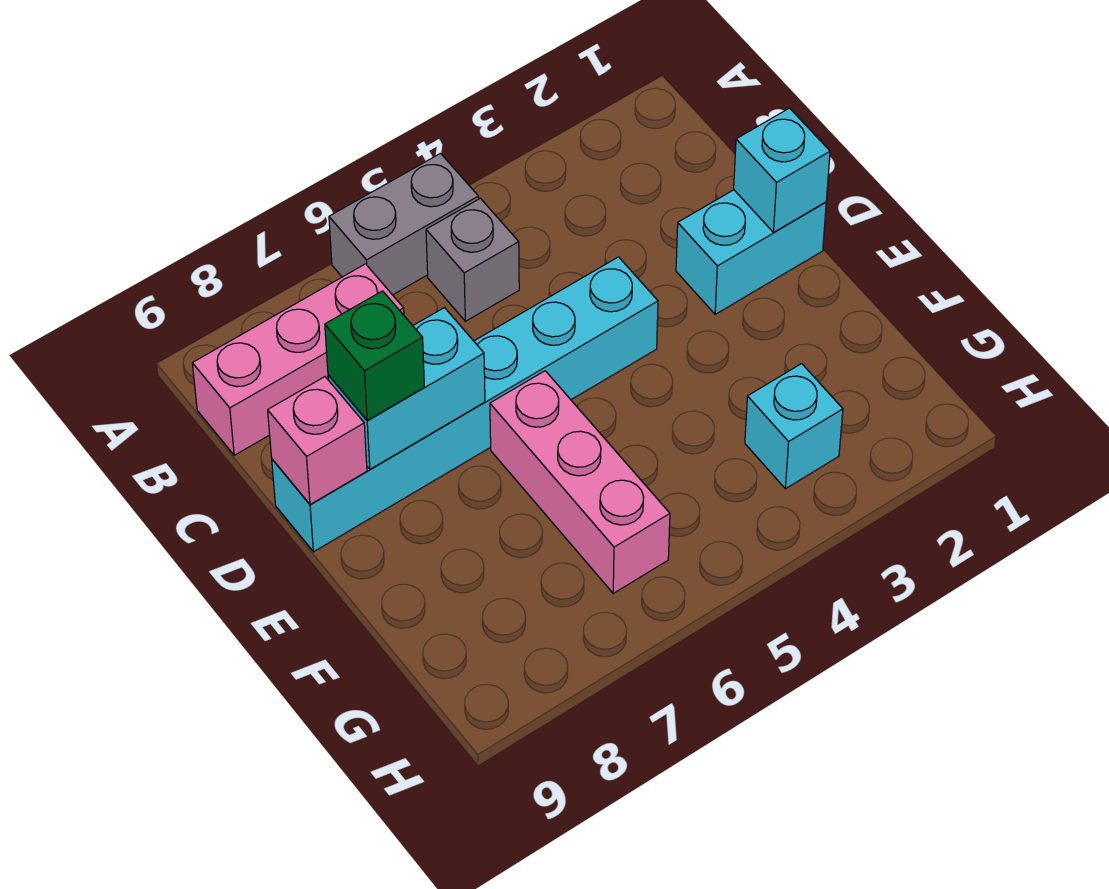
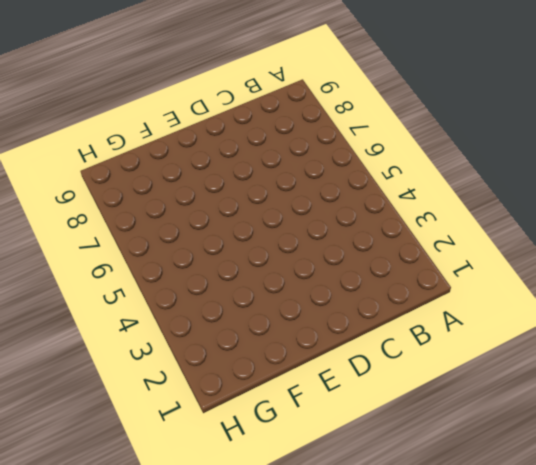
none -> grey 1x2 brick [329,153,479,295]
none -> grey 1x1 brick [426,198,519,321]

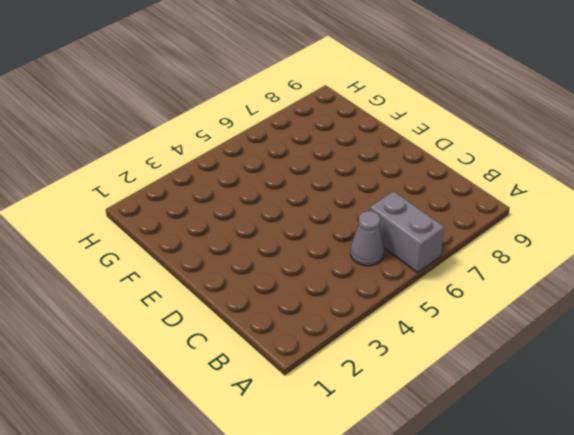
grey 1x2 brick [370,191,444,273] -> grey 1x2 brick turned to [329,153,479,295]
grey 1x1 cone [351,211,384,266] -> grey 1x1 brick [426,198,519,321]
none -> pink 1x3 brick [192,264,404,455]
none -> cyan 1x2 brick [676,190,826,314]

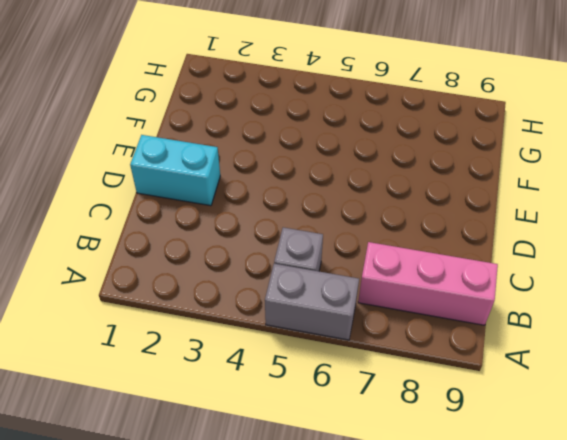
none -> cyan 1x6 brick [272,257,658,552]
none -> pink 1x3 brick [490,371,670,593]

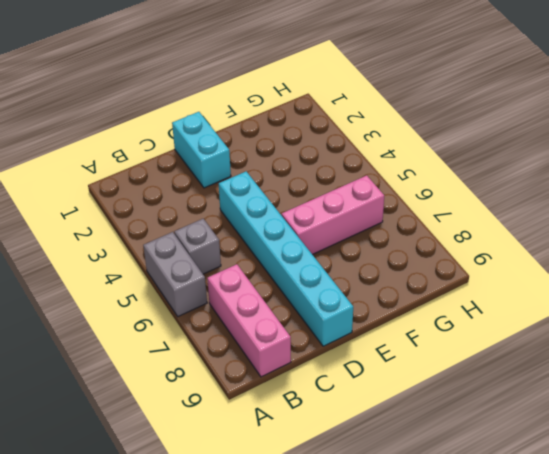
none -> cyan 1x1 brick [745,364,843,489]
none -> cyan 1x1 brick [734,108,830,232]

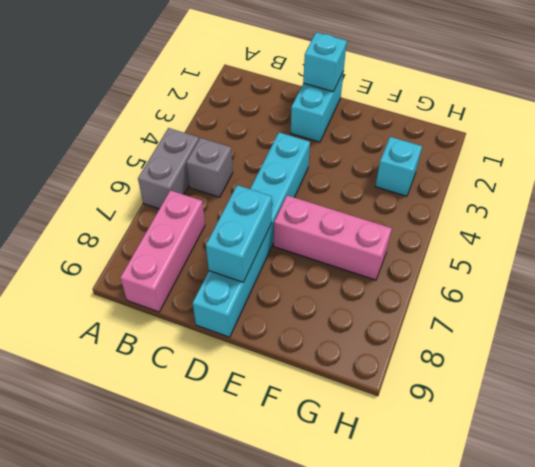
none -> pink 1x1 brick [268,377,367,504]
none -> green 1x1 brick [325,291,424,420]

